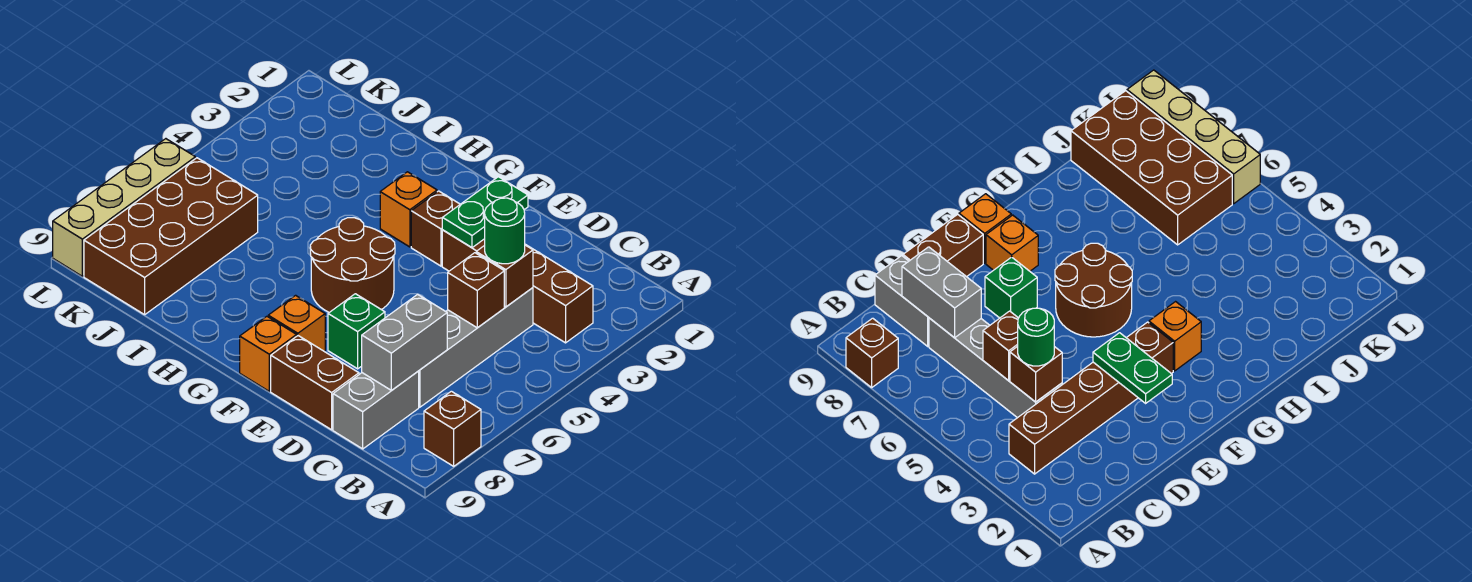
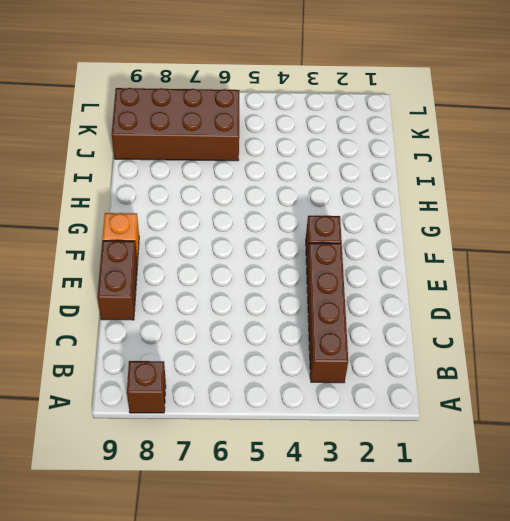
none -> grey 1x4 brick [419,288,533,407]
none -> grey 1x2 brick [333,371,419,449]
none -> green 1x1 brick [328,294,385,369]

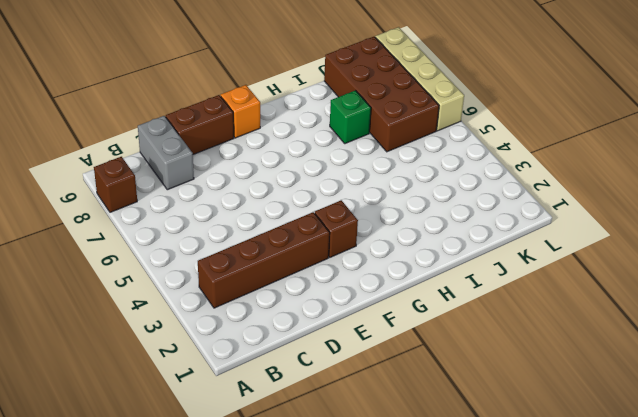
green 1x1 brick [330,91,371,144] -> green 1x1 brick moved to [328,294,385,369]
none -> grey 1x4 brick [419,288,533,407]
none -> brown 2x2 round brick [310,218,395,312]
none -> orange 1x1 brick [268,295,325,351]

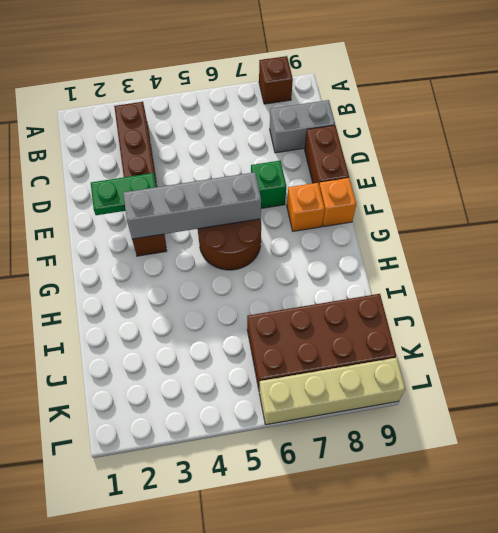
grey 1x4 brick [123,172,261,239] -> grey 1x4 brick moved to [419,288,533,407]
none -> orange 1x1 brick [380,172,437,247]
none -> brown 1x1 brick [476,245,533,307]
none -> brown 1x1 brick [448,253,504,328]

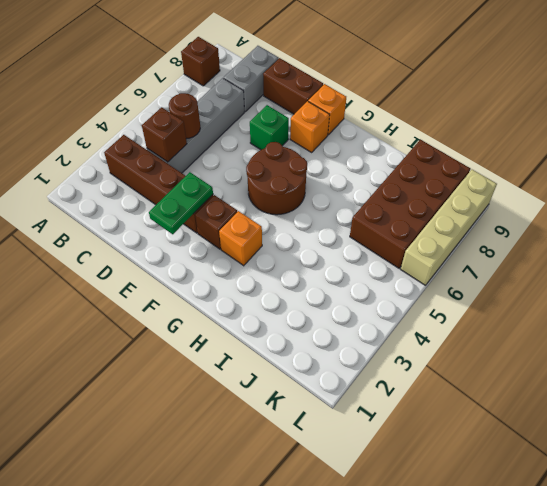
brown 1x1 round brick [169,93,200,139] -> brown 1x1 brick [448,253,504,328]
none -> grey 1x2 brick [362,294,447,390]
none -> green 1x1 round brick [485,198,525,264]

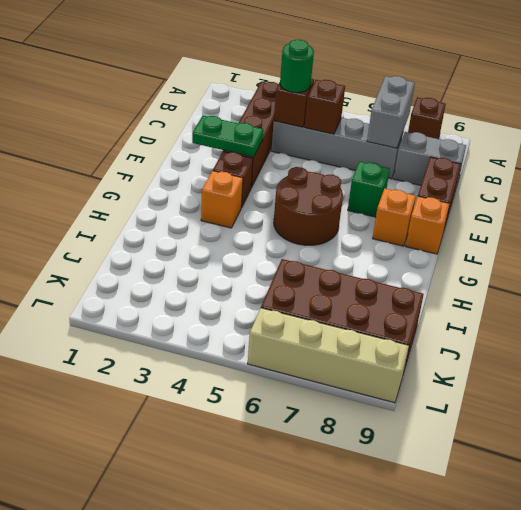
grey 1x2 brick [367,76,415,148] -> grey 1x2 brick turned to [362,294,447,390]

